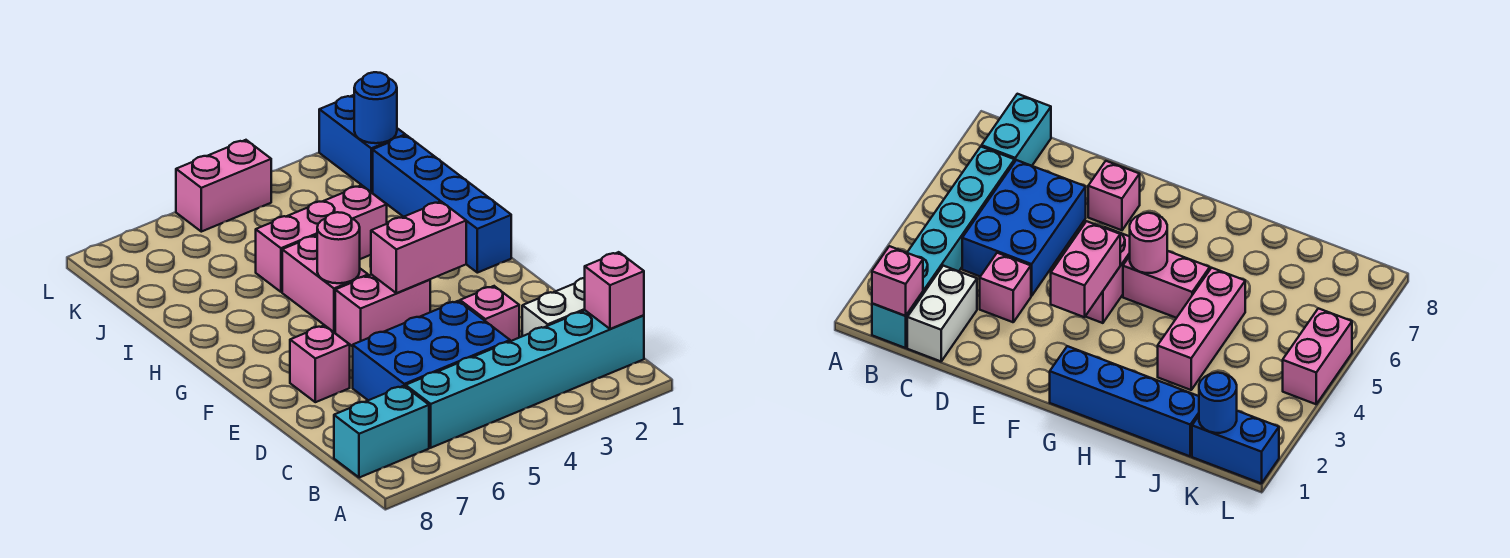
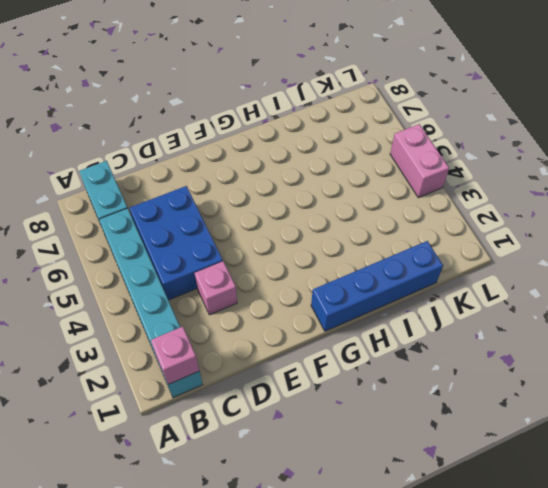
none -> white 1x2 brick [522,278,585,336]
none -> pink 1x1 brick [290,325,350,402]
none -> pink 1x2 brick [335,274,430,346]

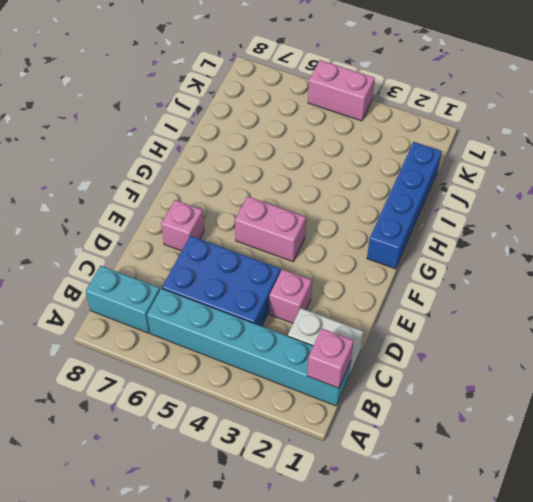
none -> pink 1x2 brick [282,235,368,332]
none -> pink 1x3 brick [256,185,387,292]
none -> blue 1x2 brick [319,95,405,192]

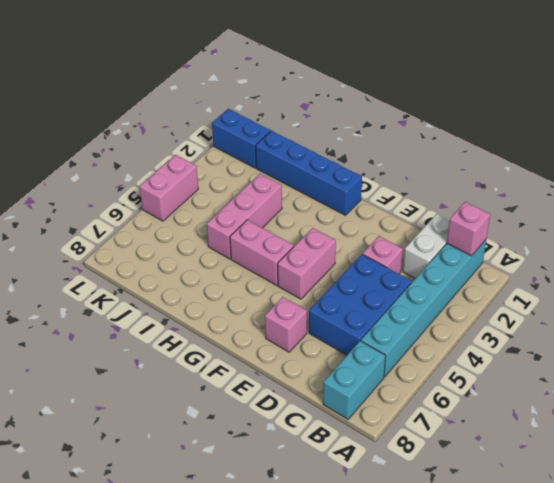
none -> pink 1x2 brick [371,202,466,293]
none -> pink 1x1 round brick [317,212,360,283]
none -> blue 1x1 round brick [354,72,397,143]

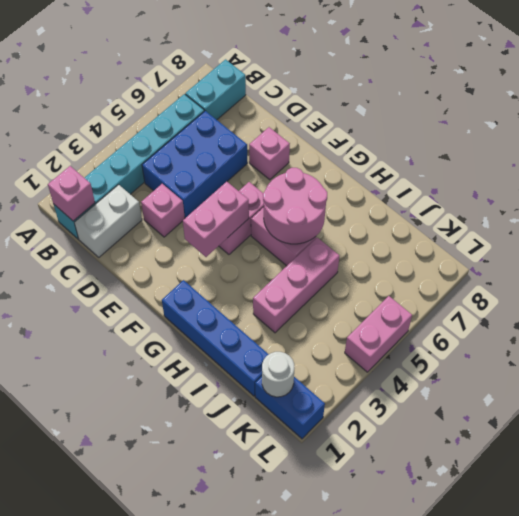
pink 2x2 round brick [263,168,327,244] -> pink 1x1 round brick [317,212,360,283]
white 1x1 round brick [262,352,294,397] -> blue 1x1 round brick [354,72,397,143]

